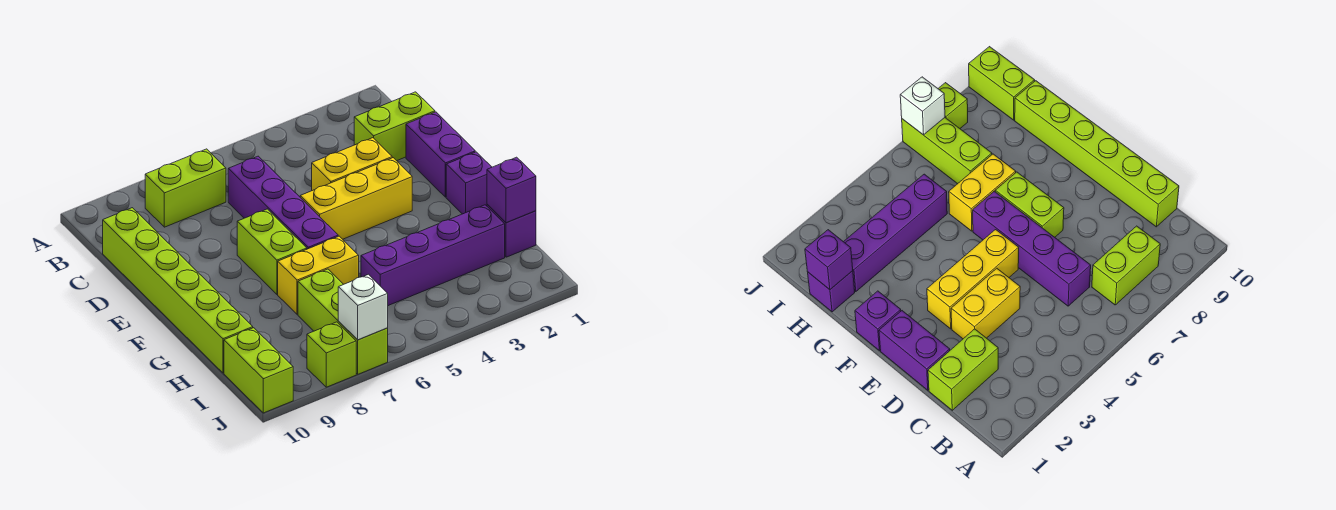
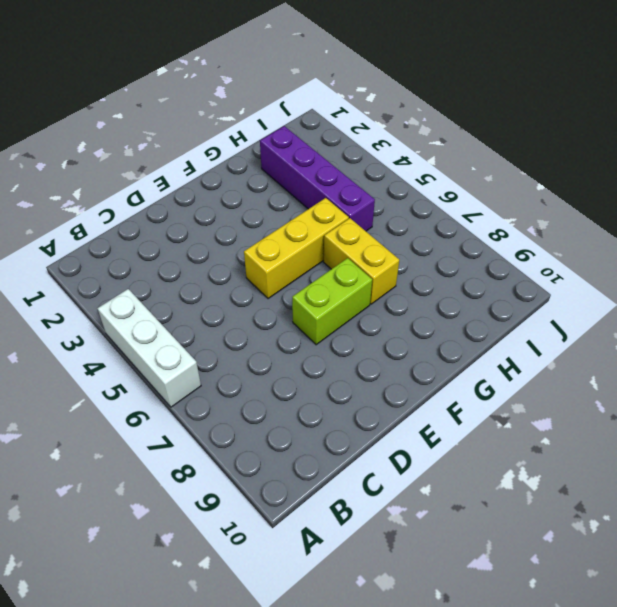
white 1x3 brick [97,289,201,407] -> none
yellow 1x3 brick [244,198,349,299] -> yellow 1x3 brick turned to [300,158,412,239]
none -> lime 1x2 brick [145,149,226,227]
none -> lime 1x2 brick [354,92,435,161]
none -> purple 1x4 brick [228,156,338,249]

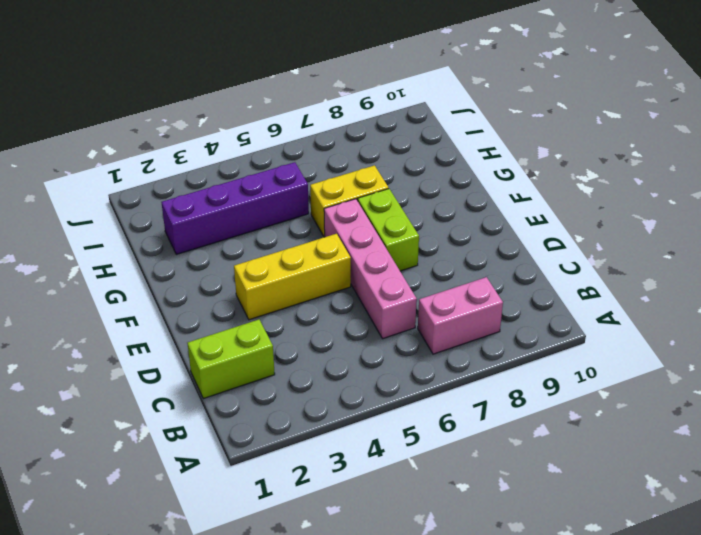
pink 1x2 brick [418,277,503,354] -> lime 1x2 brick [145,149,226,227]
pink 1x4 brick [324,199,417,339] -> purple 1x4 brick [228,156,338,249]
none -> lime 1x6 brick [103,208,253,373]
none -> purple 1x2 brick [406,112,475,197]
none -> yellow 1x2 brick [312,138,392,191]

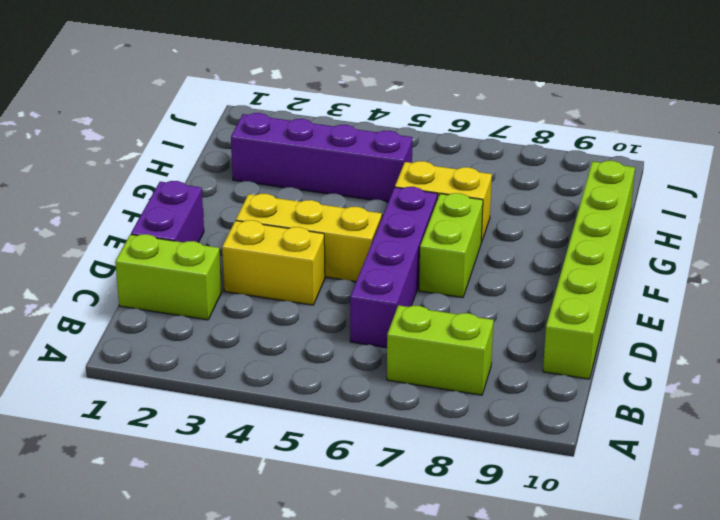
none -> purple 1x1 brick [446,152,492,214]
none -> purple 1x1 brick [487,204,536,257]
none -> lime 1x3 brick [298,269,388,374]

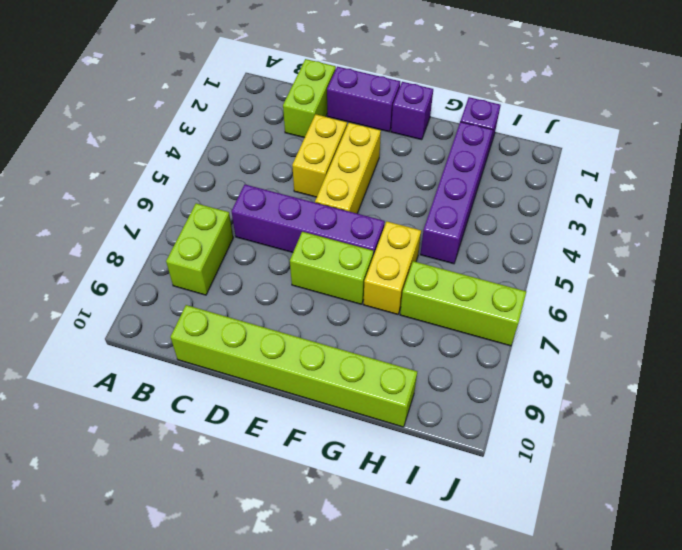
none -> lime 1x2 brick [224,328,293,413]
none -> lime 1x1 brick [307,322,356,387]
none -> purple 1x1 brick [487,157,536,223]

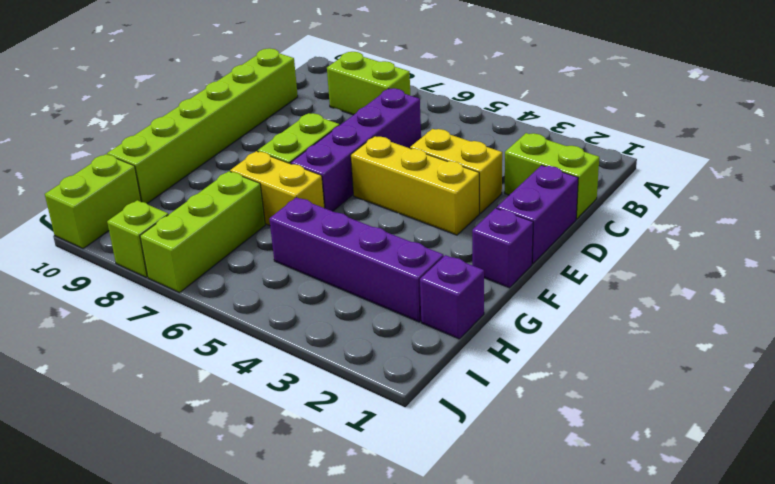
none -> purple 1x1 brick [487,157,536,223]
none -> white 1x1 brick [338,274,388,340]

